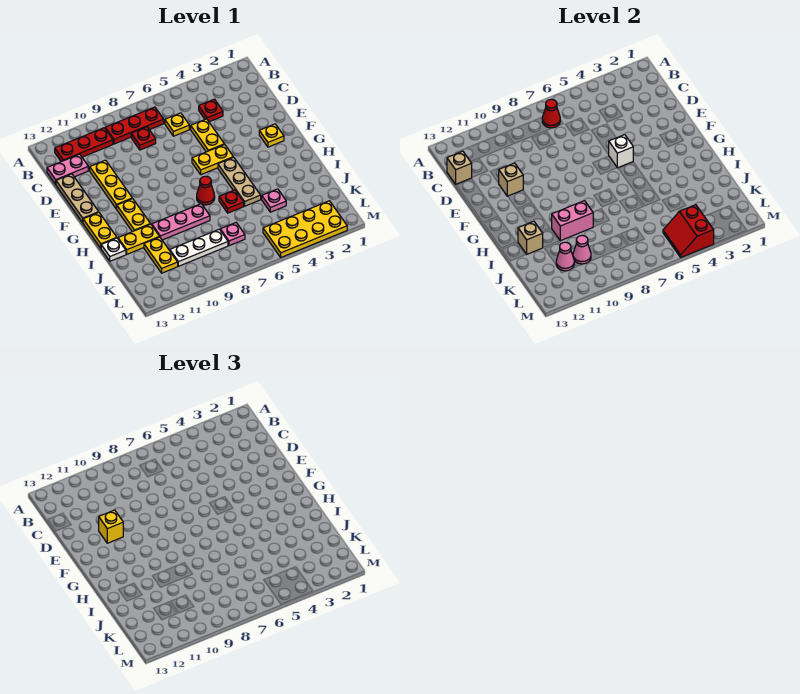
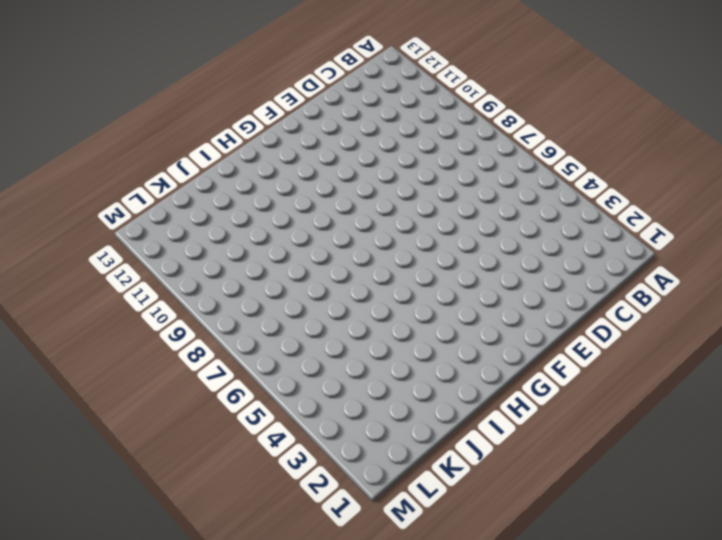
none -> red 1x3 plate [105,107,164,144]
none -> red 1x3 plate [55,128,113,162]
none -> red 1x1 plate [199,99,223,122]
none -> yellow 1x1 plate [165,113,189,136]

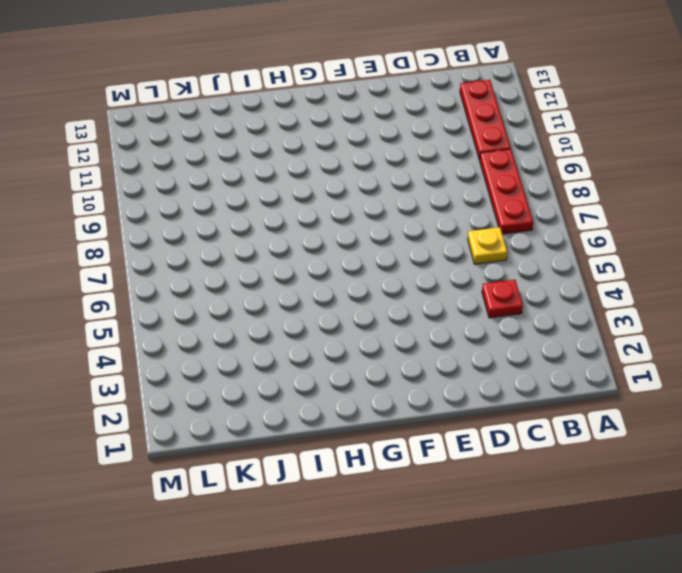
none -> red 1x1 plate [131,127,156,150]
none -> pink 1x2 plate [47,154,88,184]
none -> yellow 1x2 plate [191,119,224,152]
none -> yellow 1x3 plate [90,160,132,209]

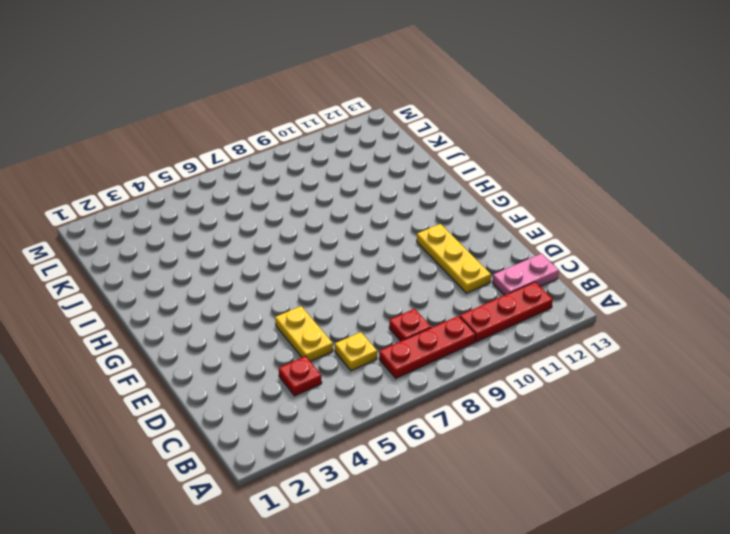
none -> tan 1x3 plate [56,174,99,223]
none -> yellow 1x1 plate [259,124,284,147]
none -> yellow 1x2 plate [192,144,233,174]
none -> tan 1x3 plate [218,157,261,206]

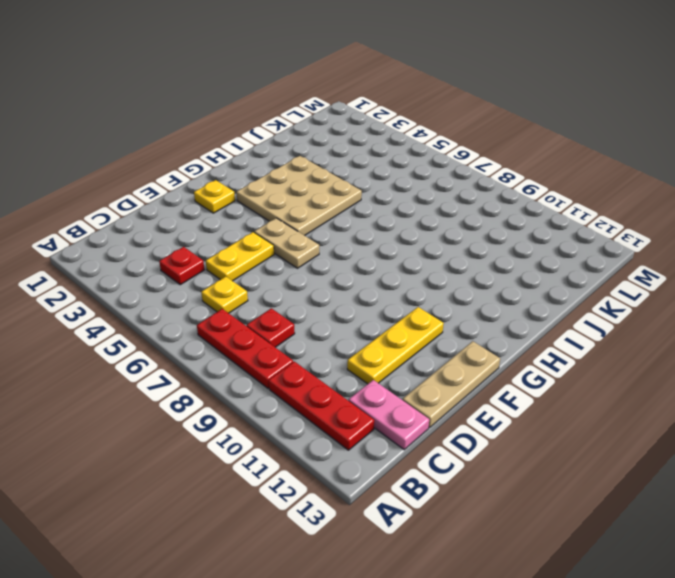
tan 1x2 plate [254,218,319,268] -> yellow 1x2 plate [192,144,233,174]
tan 3x3 plate [236,156,362,236] -> tan 1x3 plate [218,157,261,206]
none -> yellow 1x2 plate [117,199,150,232]
none -> yellow 1x2 plate [83,213,117,248]
none -> red 1x1 cone [197,176,215,205]
none -> red 1x1 plate [219,190,244,213]

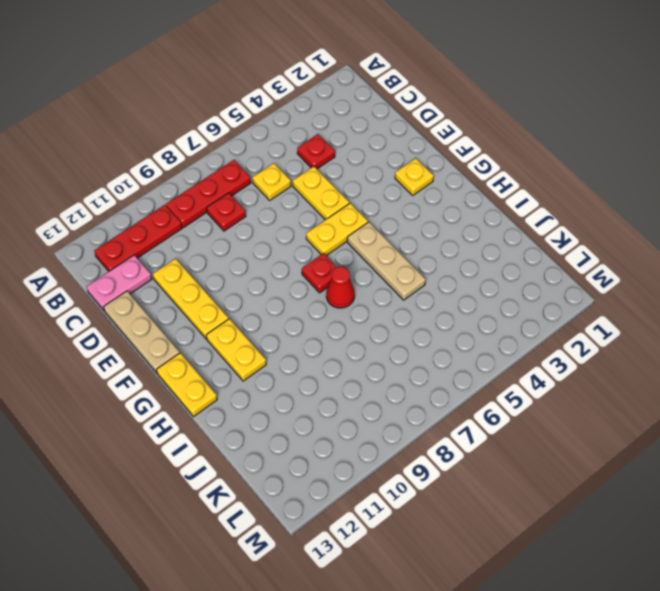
red 1x1 plate [302,253,337,293] -> red 1x1 plate moved to [219,190,244,213]
none -> pink 1x3 plate [152,204,210,240]
none -> yellow 1x2 plate [118,224,159,254]
none -> white 1x1 plate [101,238,126,261]
none -> pink 1x1 plate [262,189,286,212]

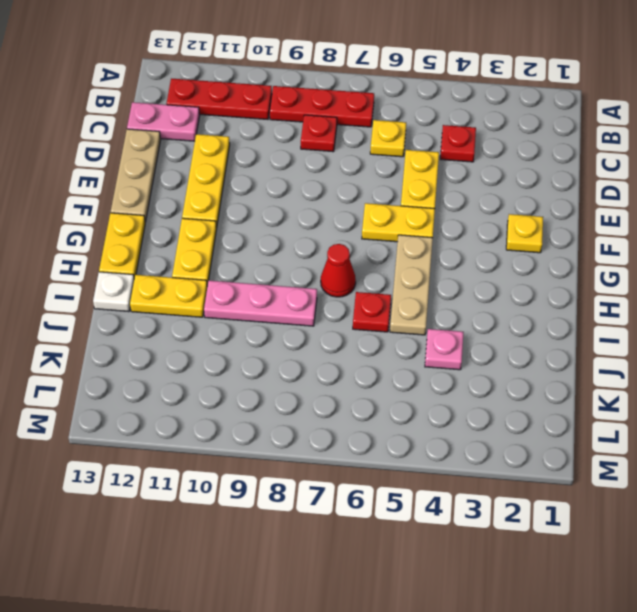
none -> yellow 1x2 plate [144,237,178,273]
none -> pink 1x1 plate [220,223,245,246]
none -> white 1x3 plate [170,229,228,266]
none -> yellow 2x4 plate [263,201,347,258]

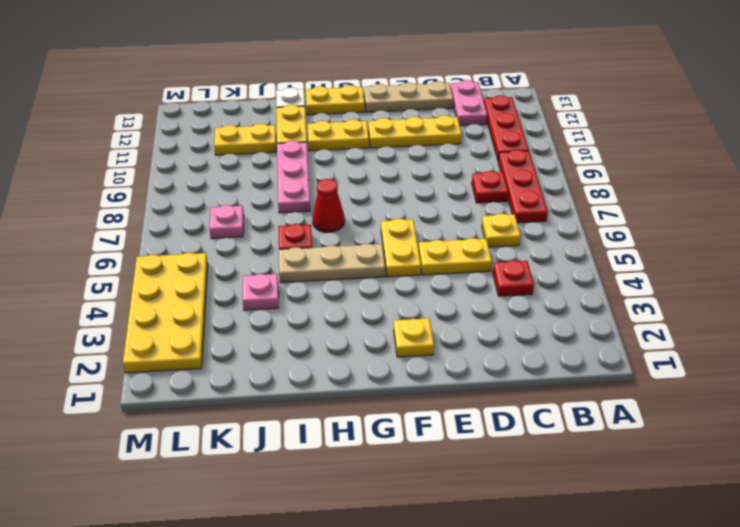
none -> white 1x3 plate [170,229,228,266]
none -> red 1x1 cone [542,99,560,128]
none -> tan 1x1 brick [447,151,472,184]
none -> tan 1x1 brick [499,163,523,196]

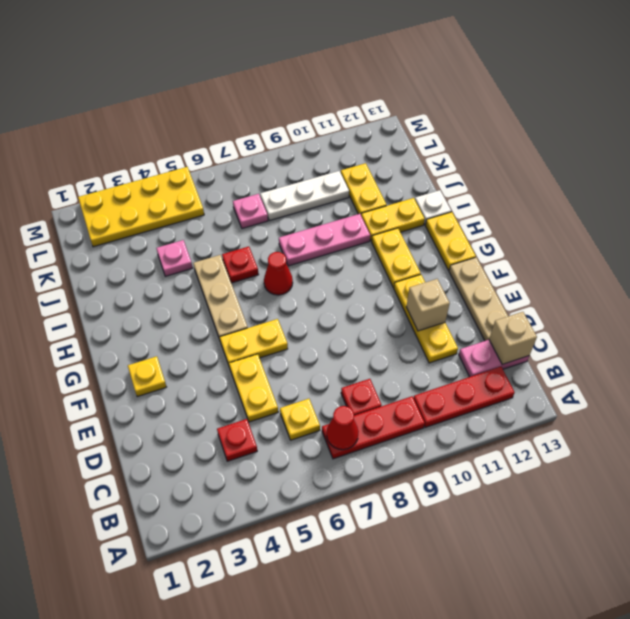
none -> white 1x1 brick [609,135,633,168]
none -> pink 1x2 brick [552,201,593,241]
none -> tan 1x1 brick [518,221,543,254]
none -> pink 1x1 cone [573,235,591,264]

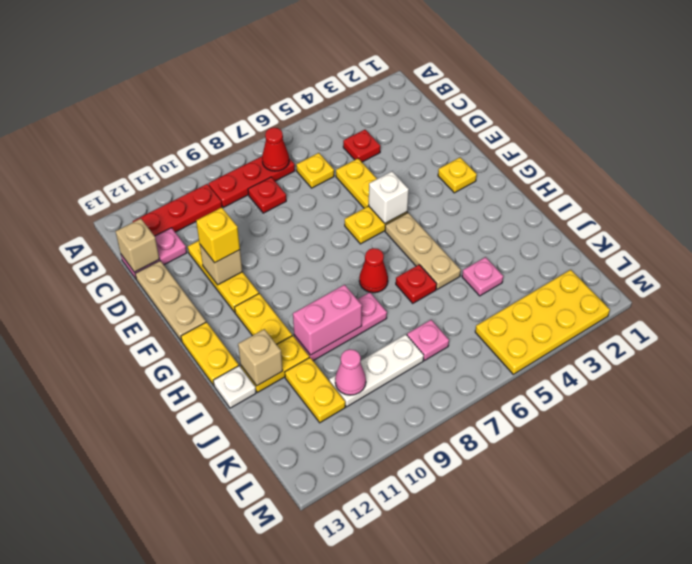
none -> pink 1x1 cone [556,242,574,271]
none -> red 2x2 slope [663,205,714,258]

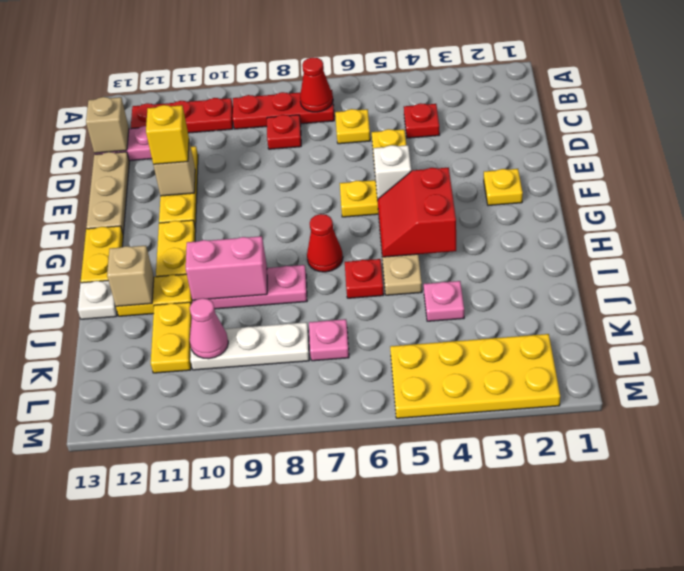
red 2x2 slope [377,168,456,257] -> red 2x2 slope moved to [663,205,714,258]
none -> pink 1x1 cone [556,242,574,271]

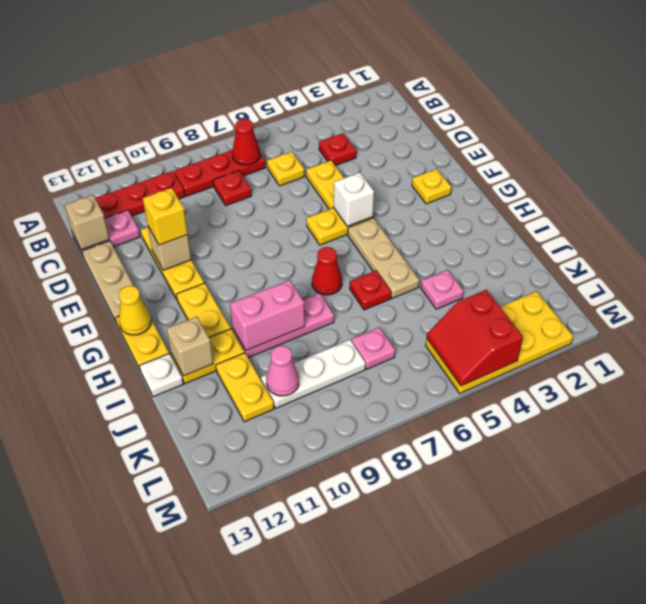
yellow 1x1 cone [119,286,151,335] -> none
none -> pink 1x1 cone [556,242,574,271]

